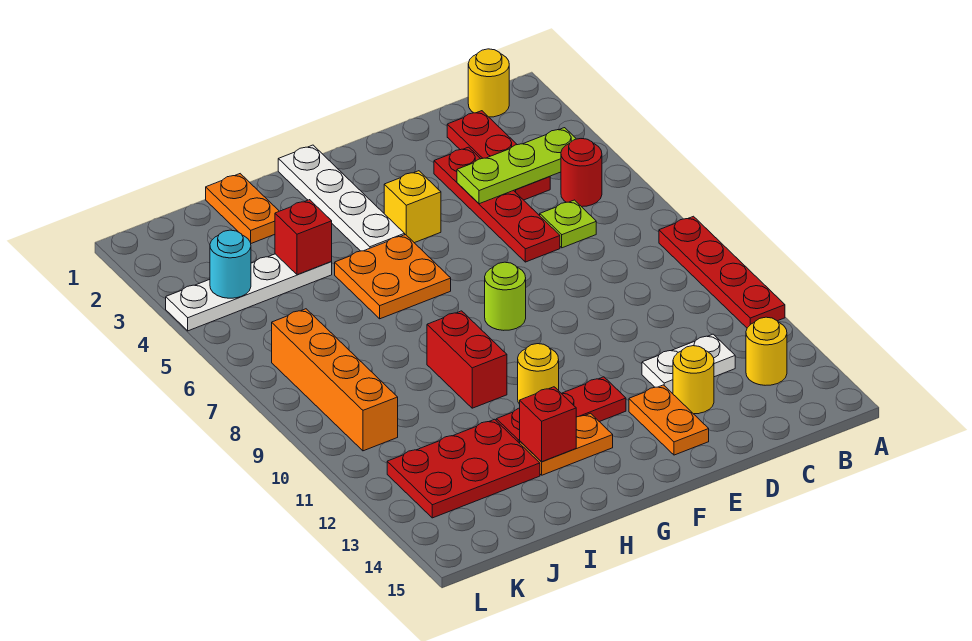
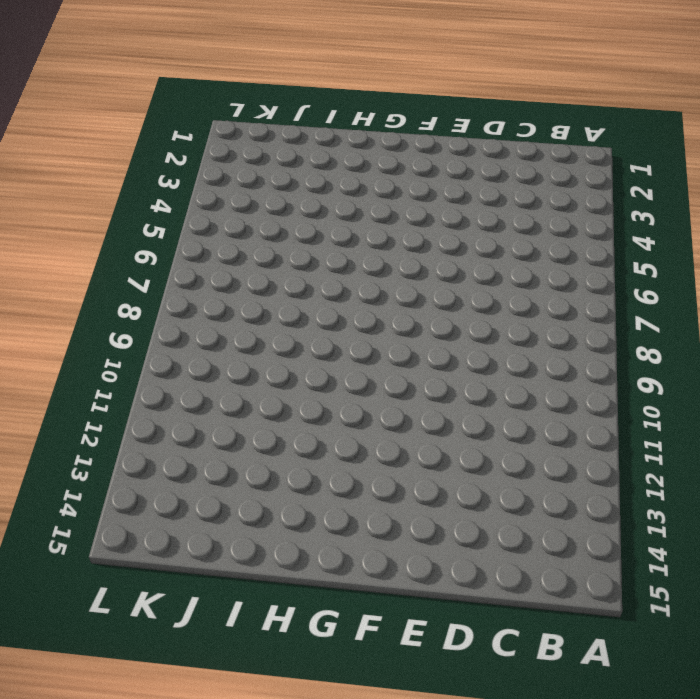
none -> red 1x4 plate [659,216,785,328]
none -> yellow 1x1 round brick [468,49,509,117]
none -> red 1x1 round brick [561,139,602,207]

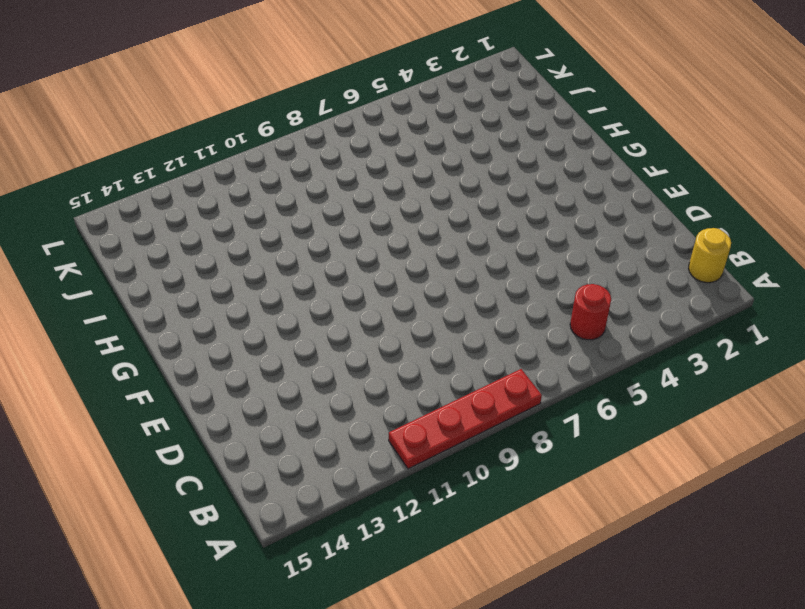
none -> yellow 1x1 round brick [746,317,787,385]
none -> red 1x3 plate [447,111,550,200]
none -> lime 1x1 plate [539,200,596,248]

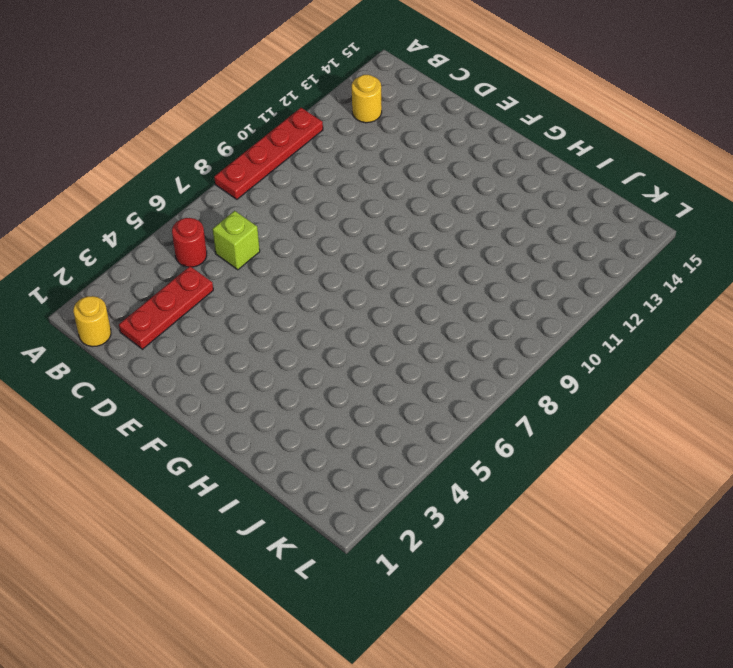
lime 1x1 brick [213,211,260,270] -> lime 1x1 plate [539,200,596,248]
none -> white 1x2 plate [642,334,735,393]
none -> red 1x4 plate [434,147,560,262]
none -> yellow 1x1 round brick [673,346,714,414]

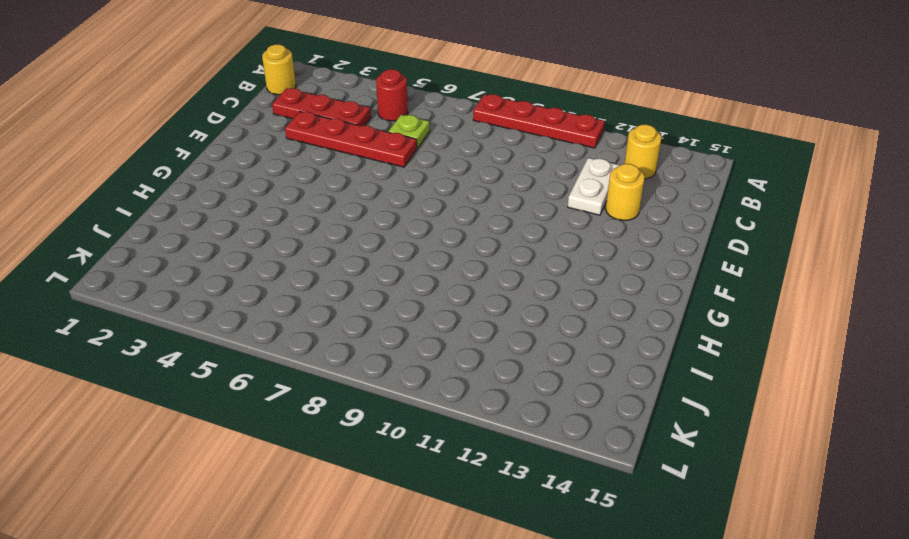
none -> orange 1x2 plate [629,385,709,455]
none -> yellow 1x1 brick [384,171,441,243]
none -> lime 1x1 round brick [485,262,526,330]

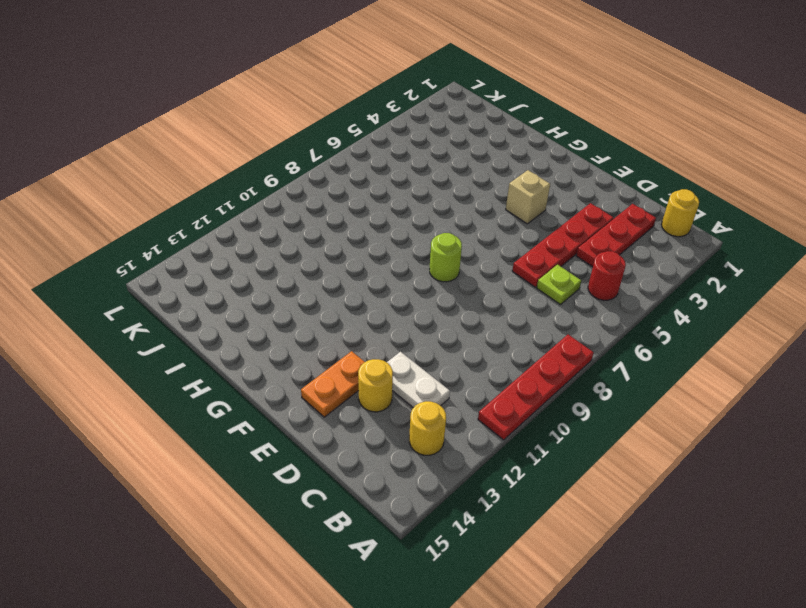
tan 1x1 brick [506,170,550,224] -> yellow 1x1 brick [384,171,441,243]
none -> red 1x3 plate [496,377,626,443]
none -> white 1x4 plate [278,145,405,251]
none -> orange 2x2 plate [335,235,451,319]

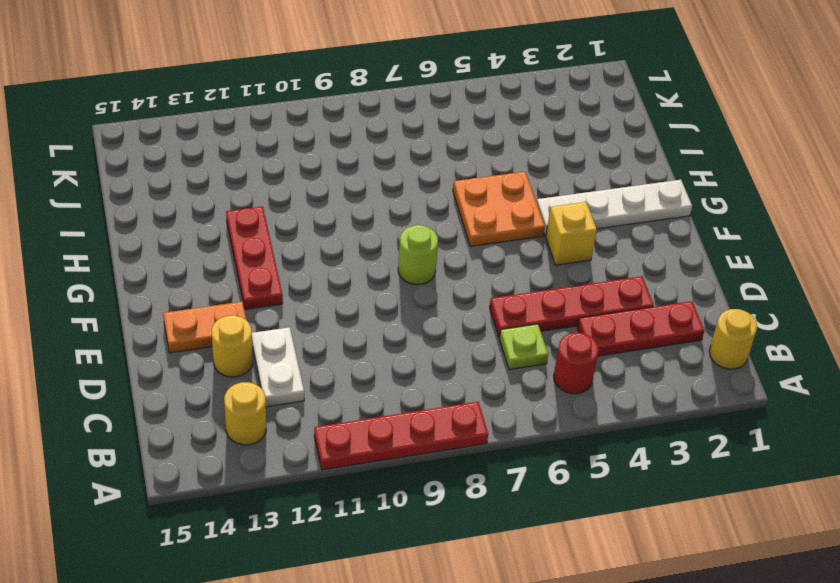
none -> yellow 1x1 round brick [518,344,559,404]
none -> orange 1x2 plate [520,413,613,475]
none -> red 1x2 brick [427,311,507,408]

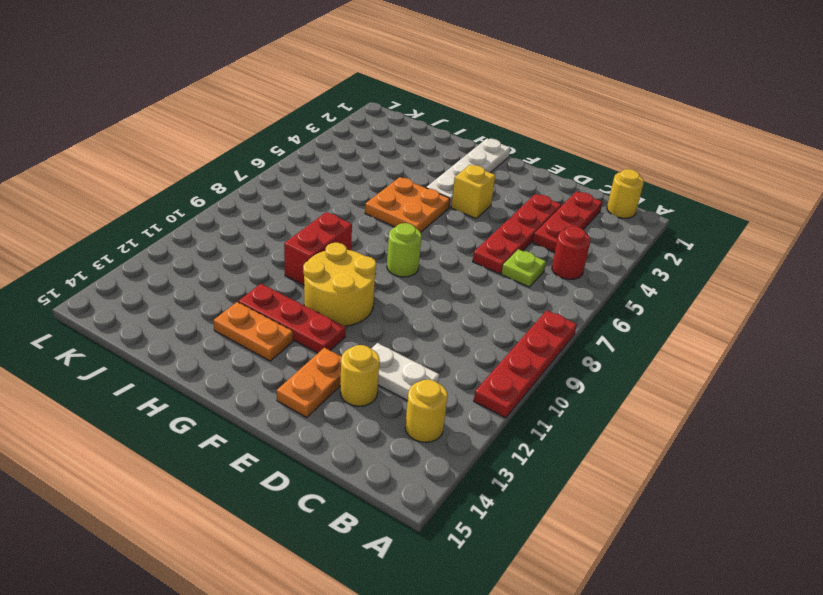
yellow 2x2 round brick [303,243,376,326] -> yellow 1x1 round brick [518,344,559,404]
none -> orange 1x2 plate [206,174,279,243]
none -> white 1x4 plate [166,254,332,331]
none -> red 2x3 plate [387,419,540,518]

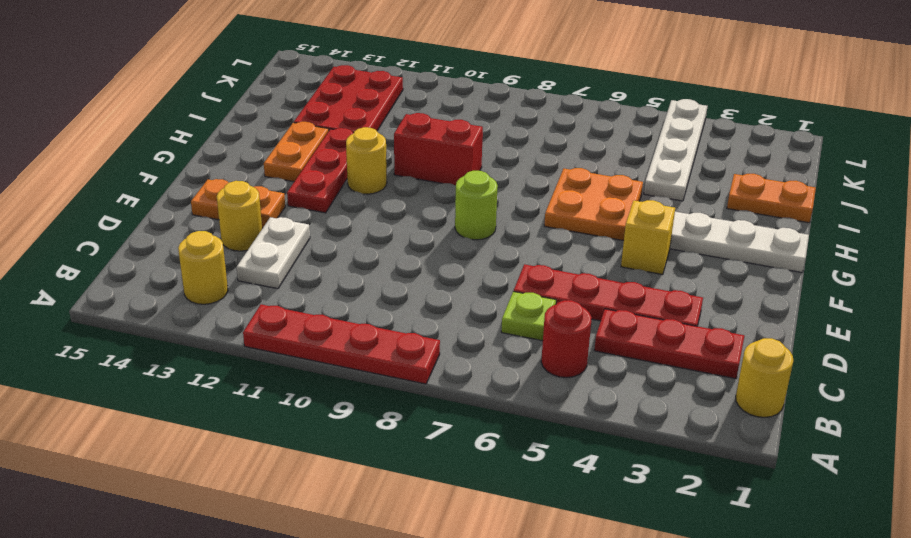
none -> orange 1x4 brick [272,309,398,451]
none -> lime 1x3 plate [457,128,576,204]
none -> red 1x1 brick [520,387,576,462]

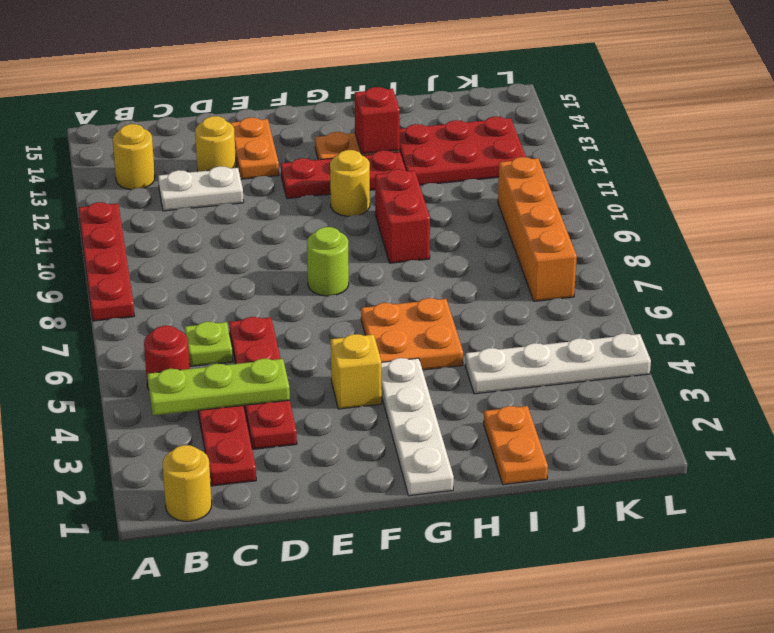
none -> red 1x1 brick [275,200,332,275]
none -> cyan 1x1 round brick [210,230,251,298]

